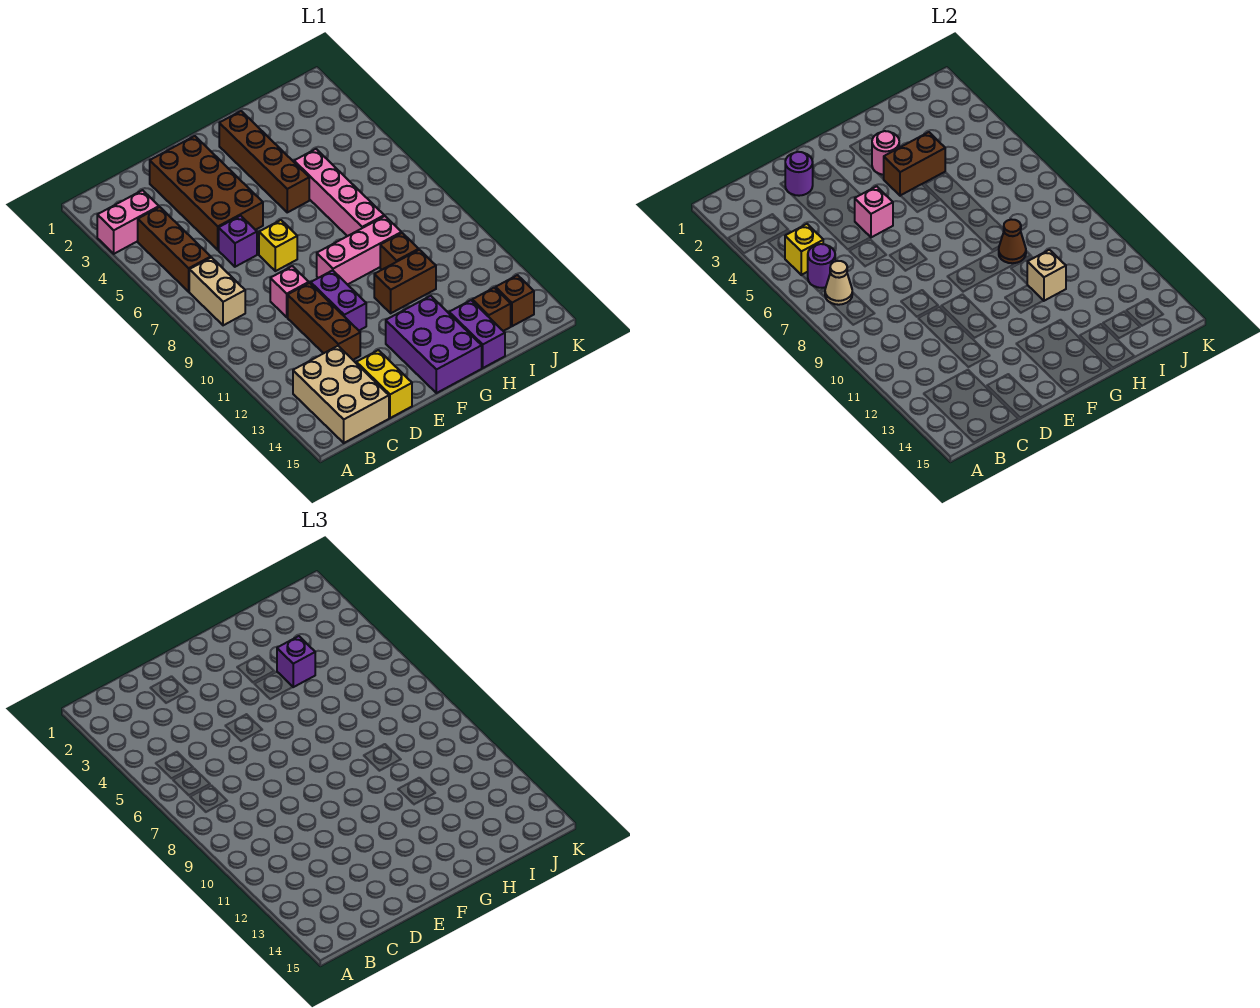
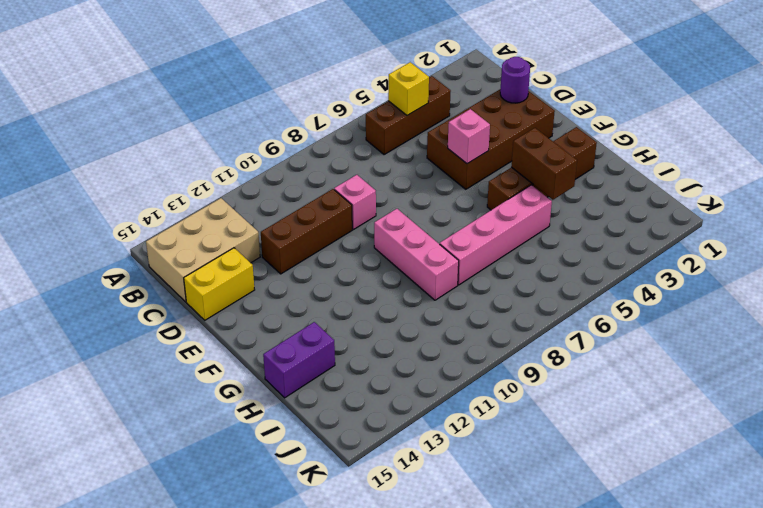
none -> pink 1x2 brick [97,190,159,254]
none -> tan 1x2 brick [189,258,245,325]
none -> purple 1x1 brick [219,216,257,267]
none -> yellow 1x1 brick [259,220,297,271]

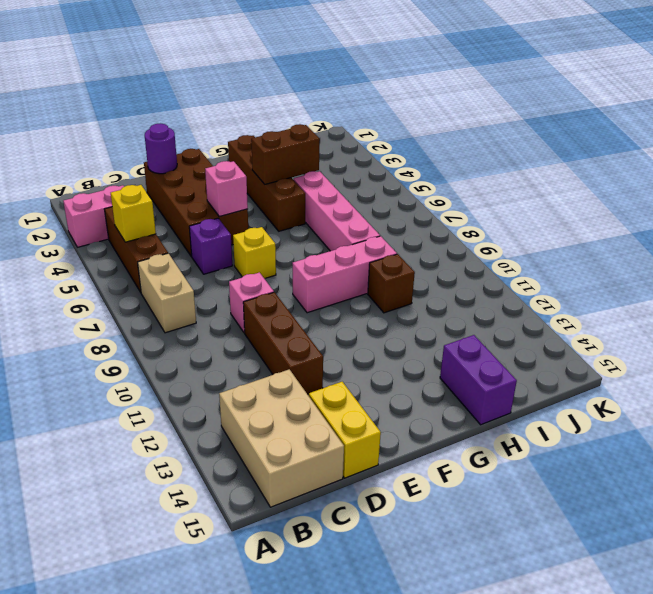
none -> purple 1x2 brick [311,270,366,330]
none -> purple 2x3 brick [386,296,482,393]
none -> brown 1x2 brick [374,250,436,313]
none -> brown 1x1 brick [472,288,511,331]

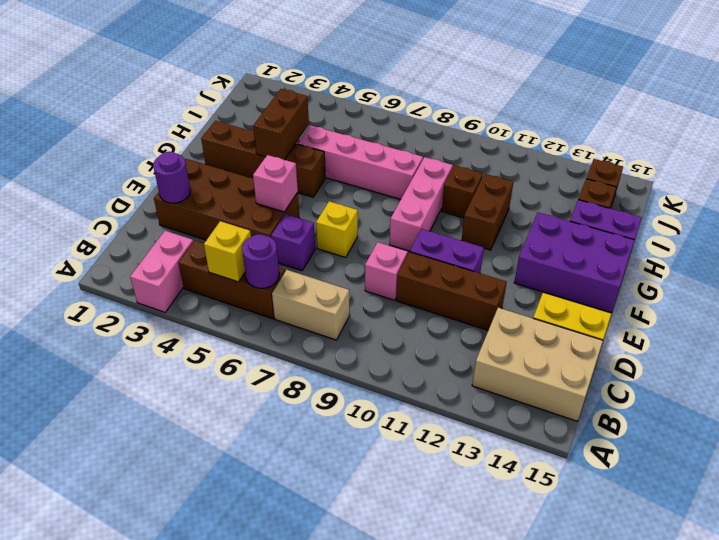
none -> tan 1x1 cone [825,261,852,305]
none -> pink 1x1 round brick [872,131,899,175]
none -> brown 1x1 cone [999,219,1026,263]
none -> tan 1x1 brick [1027,250,1066,301]

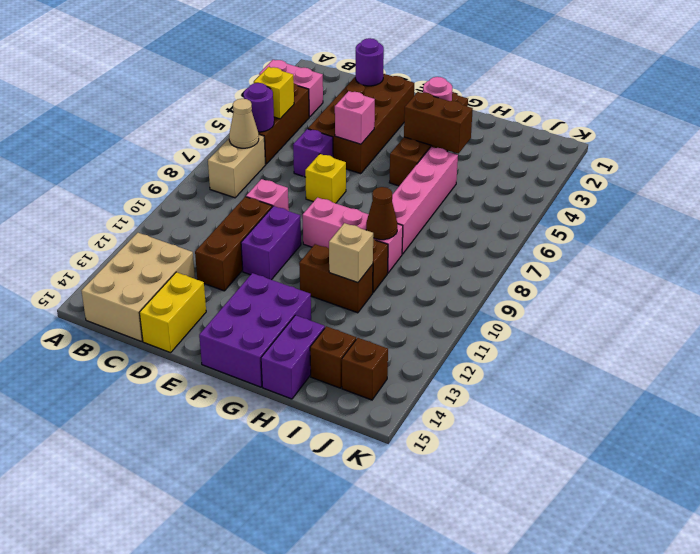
none -> purple 1x1 brick [277,636,315,687]

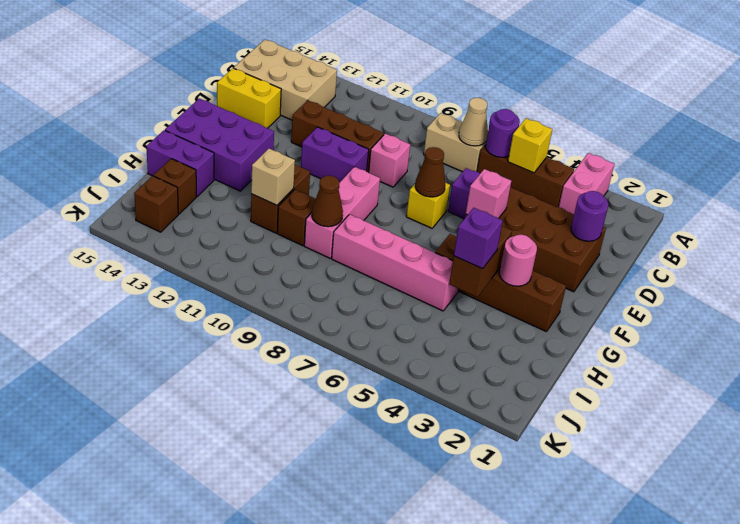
brown 1x1 cone [415,147,446,197] -> none

